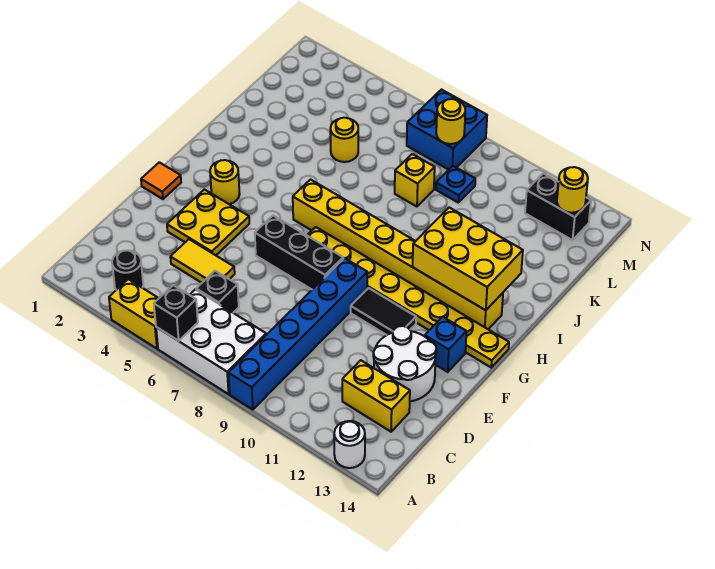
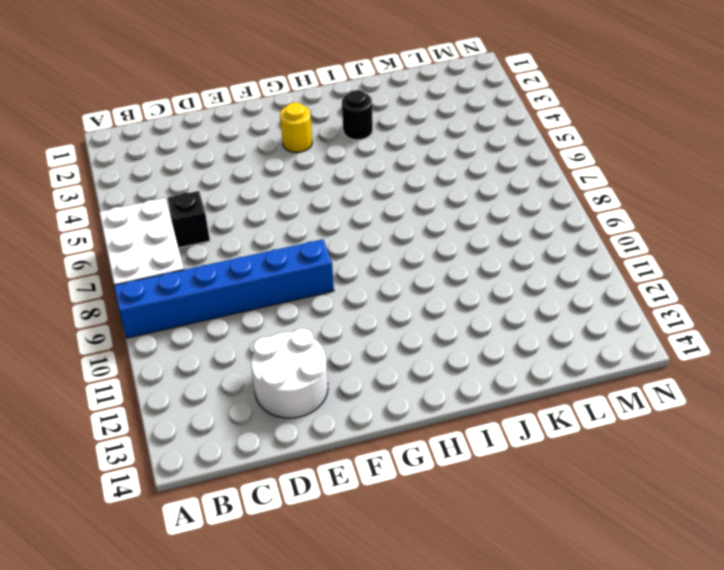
black 1x1 round brick [342,90,373,140] -> black 1x1 round brick moved to [112,250,143,290]
none -> yellow 1x2 brick [109,279,159,349]
none -> white 1x1 round brick [334,421,365,468]
none -> yellow 1x2 brick [342,360,410,432]

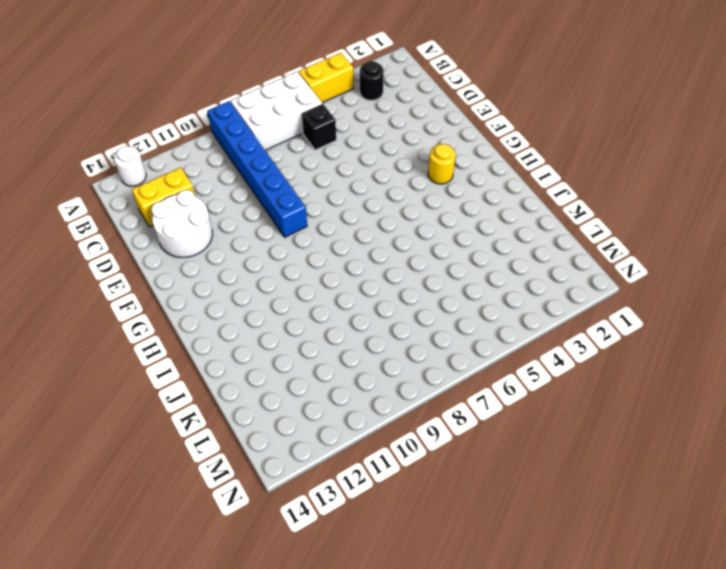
none -> yellow 1x2 tile [170,239,235,283]
none -> yellow 2x2 plate [167,189,249,255]
none -> orange 1x1 tile [141,162,181,199]

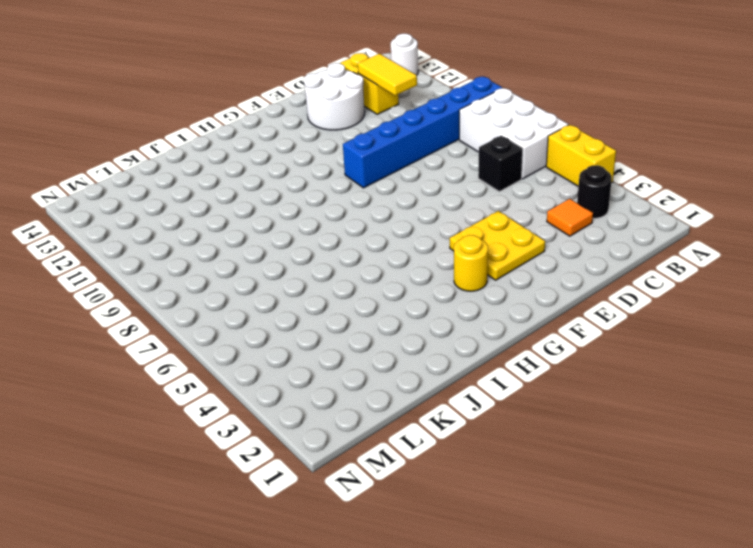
orange 1x1 tile [547,199,593,236] -> orange 1x1 tile moved to [141,162,181,199]
yellow 1x2 tile [358,54,417,96] -> yellow 1x2 tile moved to [170,239,235,283]
none -> black 1x3 brick [255,216,343,289]
none -> black 1x2 tile [351,288,416,335]
none -> blue 1x1 brick [425,317,467,372]

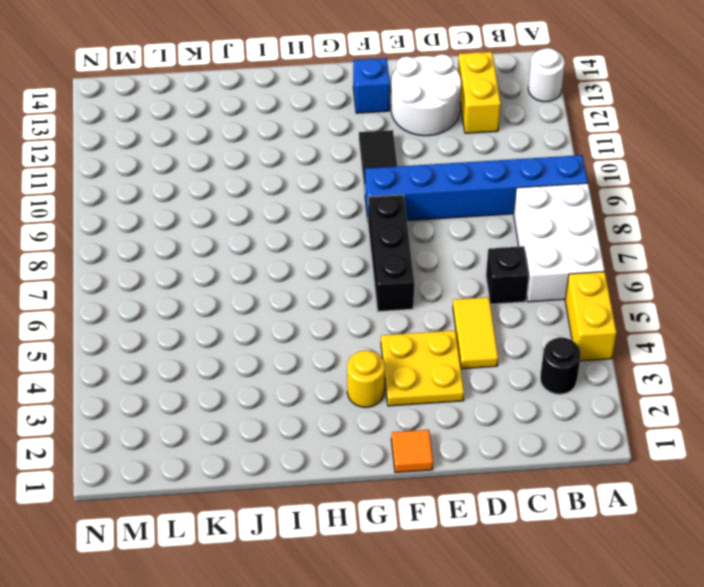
none -> yellow 1x8 plate [307,227,509,367]
none -> yellow 1x8 brick [293,180,503,329]
none -> yellow 1x1 round brick [330,118,358,162]

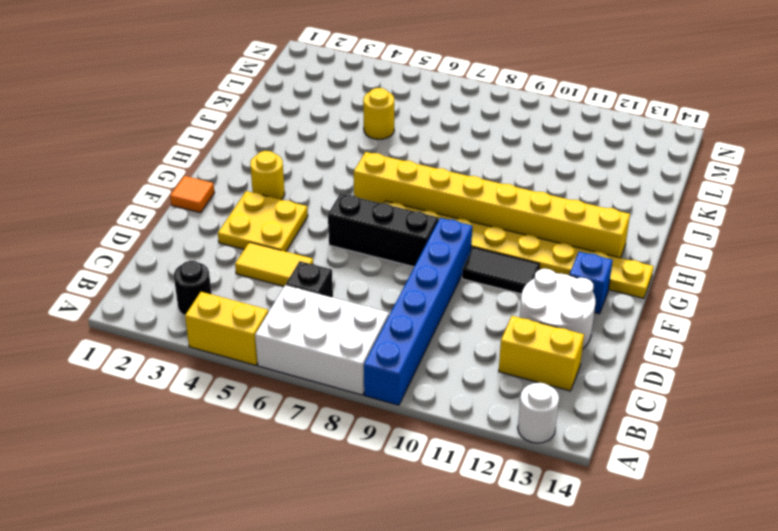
none -> yellow 1x1 brick [395,154,435,207]
none -> blue 1x1 plate [436,166,475,202]
none -> blue 2x2 brick [407,90,487,170]

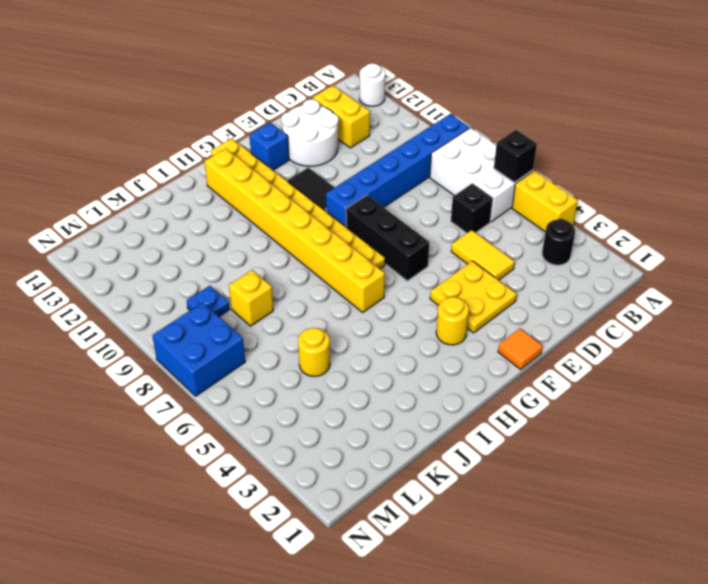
none -> black 1x2 brick [525,173,591,240]
none -> yellow 2x3 brick [413,208,523,310]
none -> yellow 1x1 round brick [436,99,465,144]

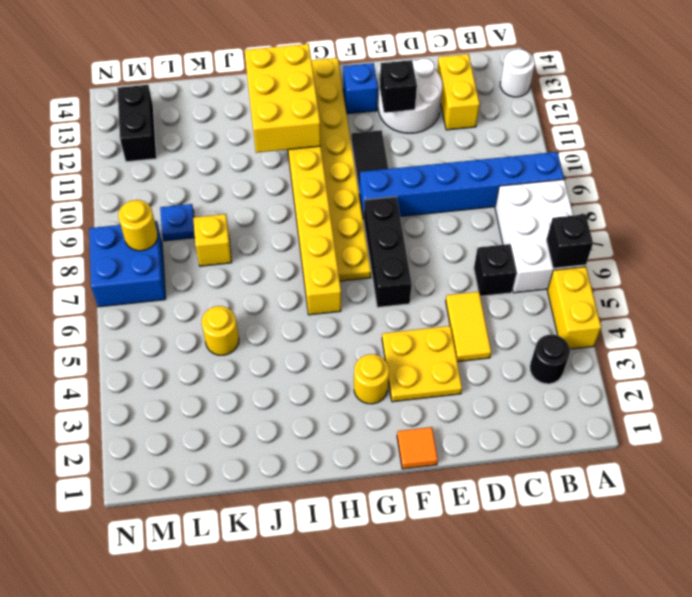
black 1x1 brick [379,60,417,113] -> none
none -> yellow 1x1 round brick [557,167,588,213]

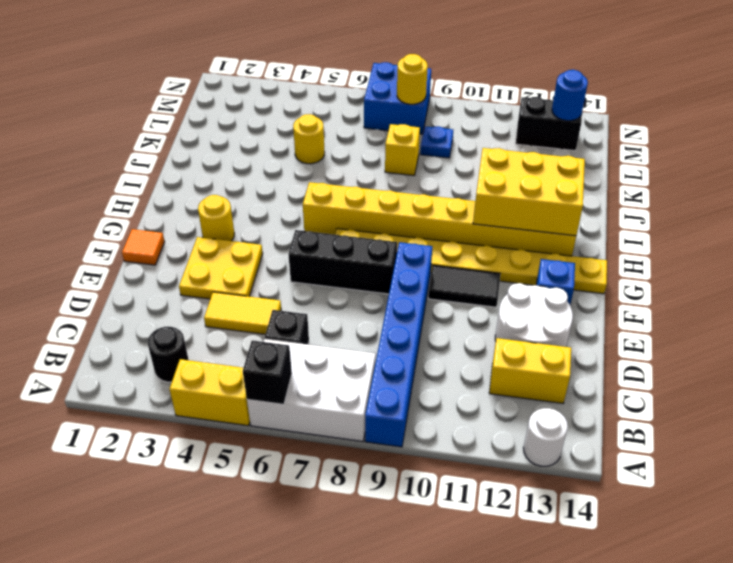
blue 1x1 round brick [552,70,588,121] -> yellow 1x1 round brick [557,167,588,213]

